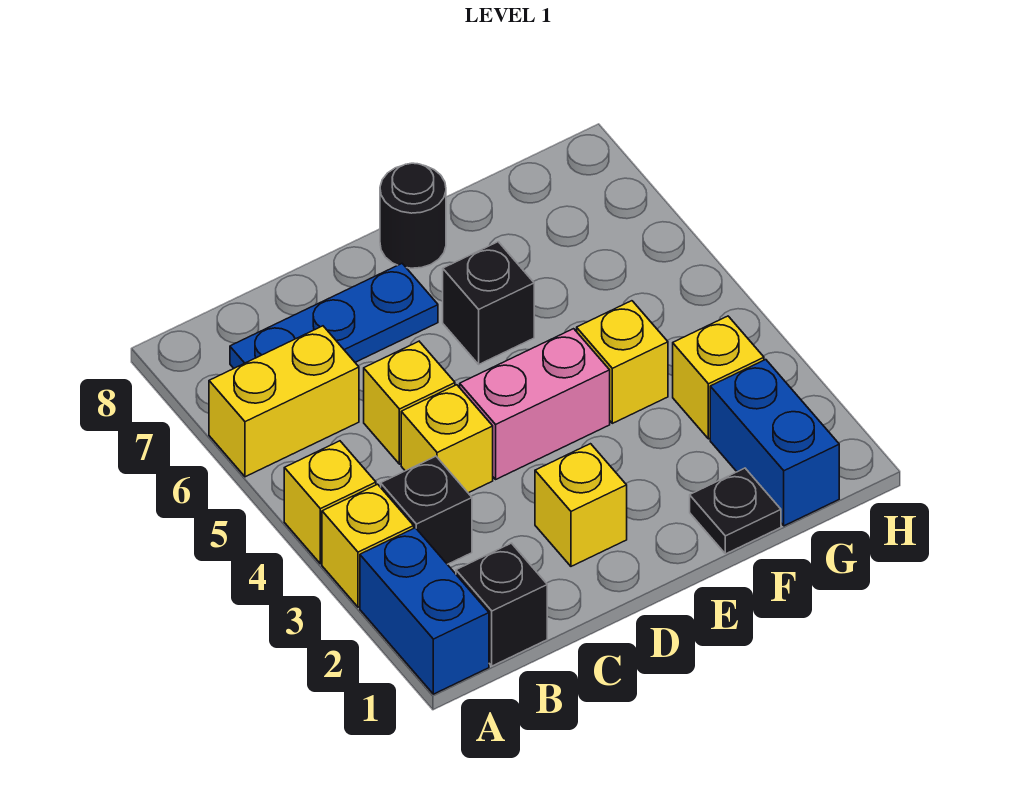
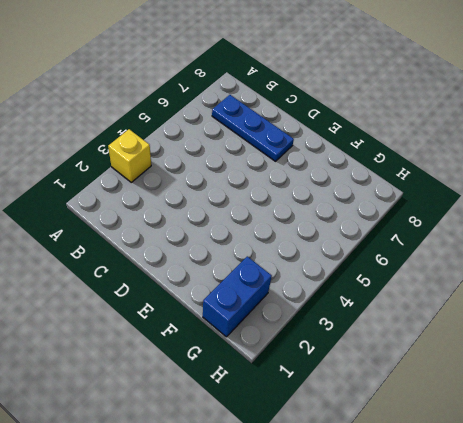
none -> blue 1x2 brick [360,528,489,694]
none -> yellow 1x1 brick [284,441,376,564]
none -> yellow 1x2 brick [209,326,359,477]

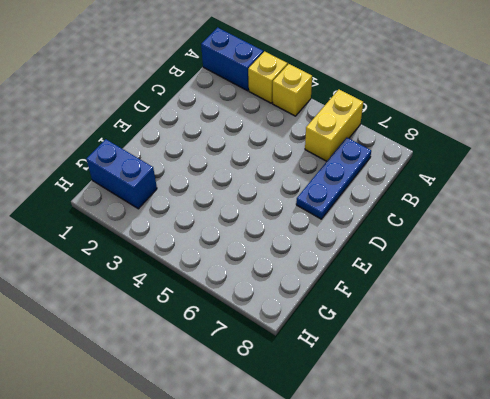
none -> black 1x1 brick [456,543,547,666]
none -> black 1x1 brick [381,456,472,564]
none -> yellow 1x1 brick [401,385,493,493]

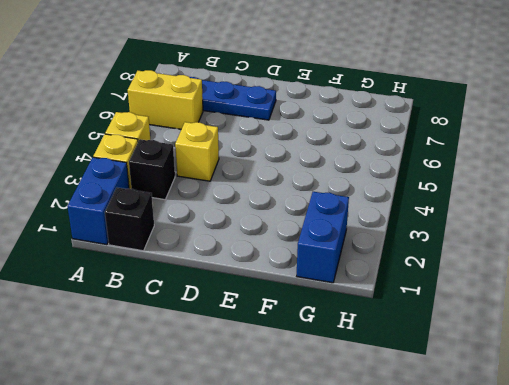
none -> yellow 1x1 brick [364,341,455,464]
none -> yellow 1x1 brick [535,444,627,566]
none -> pink 1x2 brick [460,329,610,479]

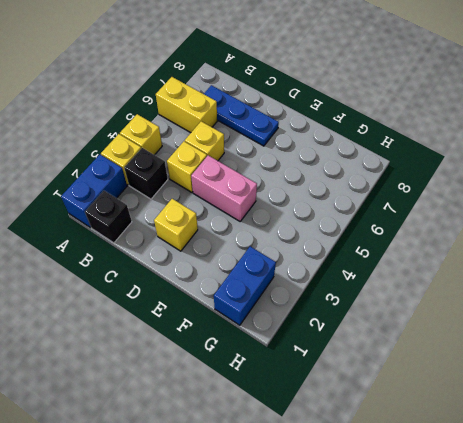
none -> black 1x1 brick [443,242,534,364]
none -> black 1x1 round brick [380,163,446,268]
none -> black 1x1 plate [690,468,781,554]

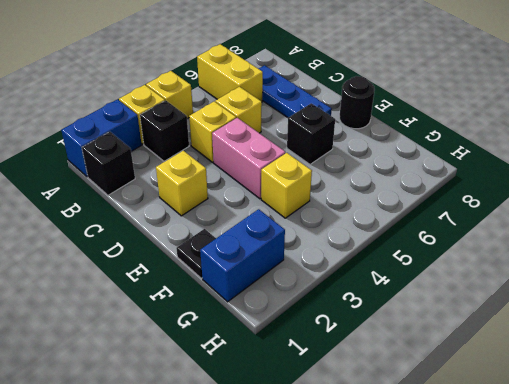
none -> yellow 1x1 brick [673,316,764,439]

